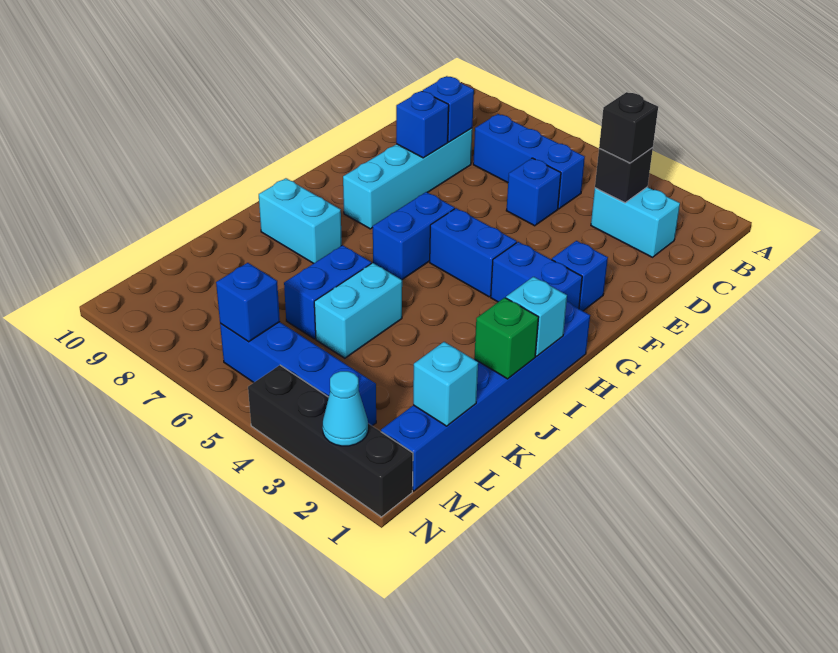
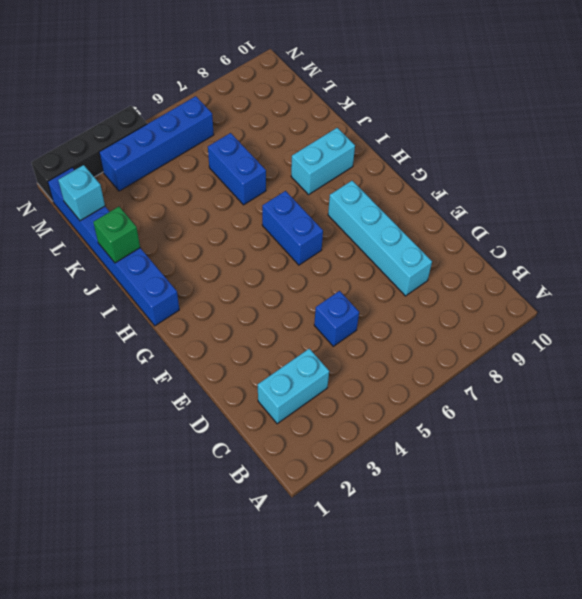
none -> blue 1x3 brick [473,114,585,209]
none -> blue 1x1 brick [552,241,608,311]
none -> blue 1x2 brick [491,242,582,309]

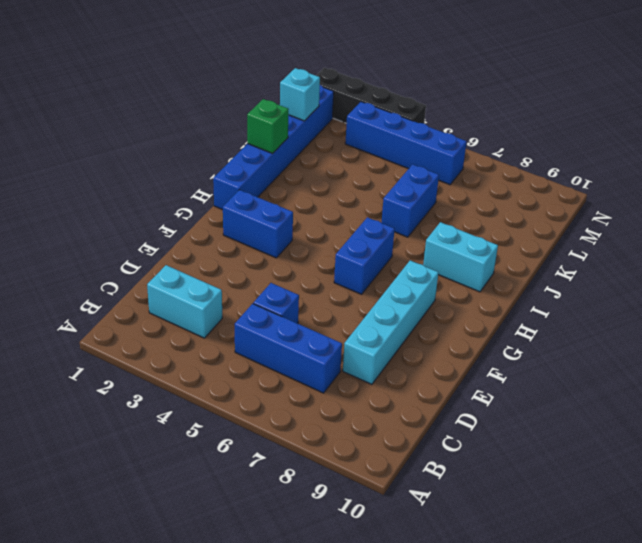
none -> blue 1x1 brick [552,241,608,311]
none -> blue 1x2 brick [430,208,517,297]
none -> cyan 1x2 brick [314,263,402,358]

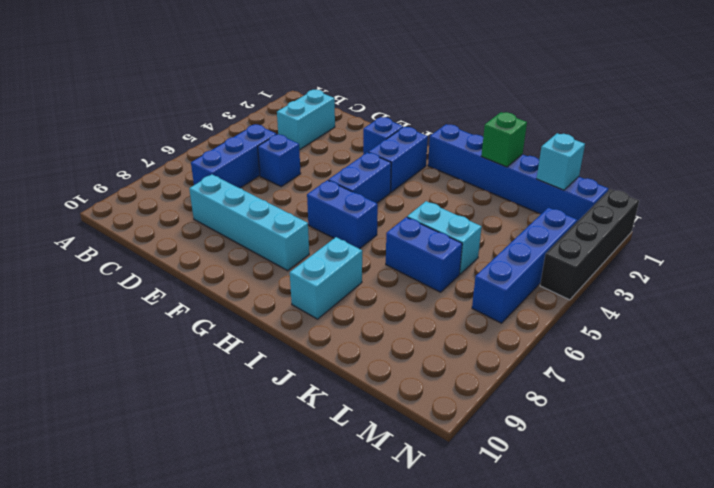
none -> black 1x1 brick [595,148,653,203]
none -> blue 1x1 brick [423,76,474,142]
none -> blue 1x1 brick [396,91,449,158]

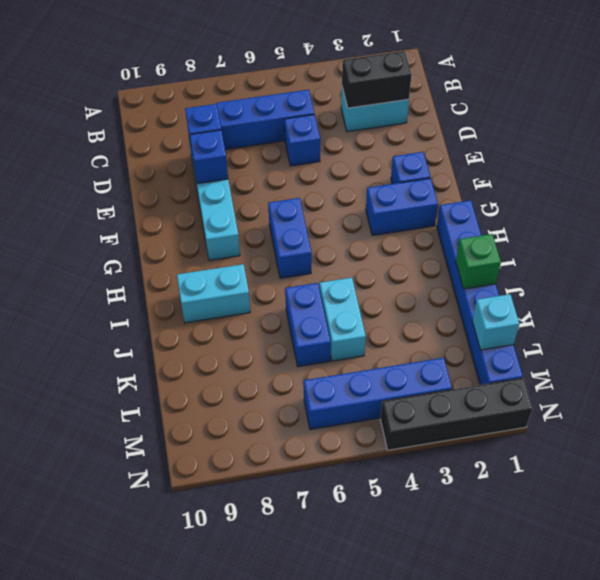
black 1x2 brick [342,51,412,108] -> black 1x1 brick [595,148,653,203]
none -> blue 1x2 brick [430,208,517,297]
none -> cyan 1x1 brick [506,277,567,356]
none -> blue 1x1 brick [216,263,280,342]

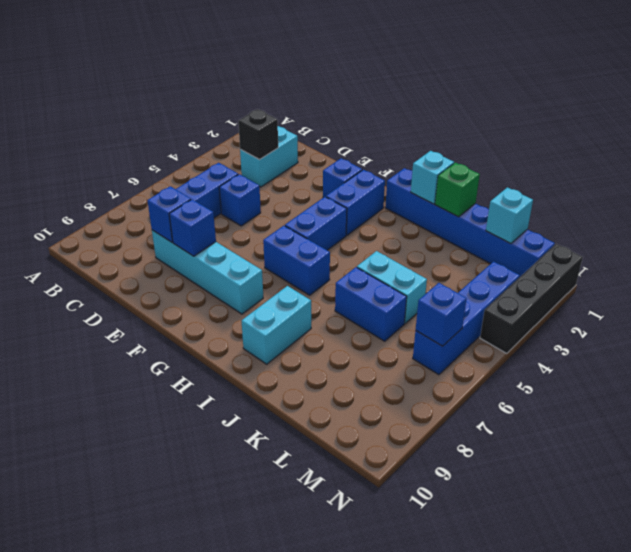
none -> cyan 1x1 cone [323,371,368,446]
none -> black 1x1 brick [599,92,658,163]

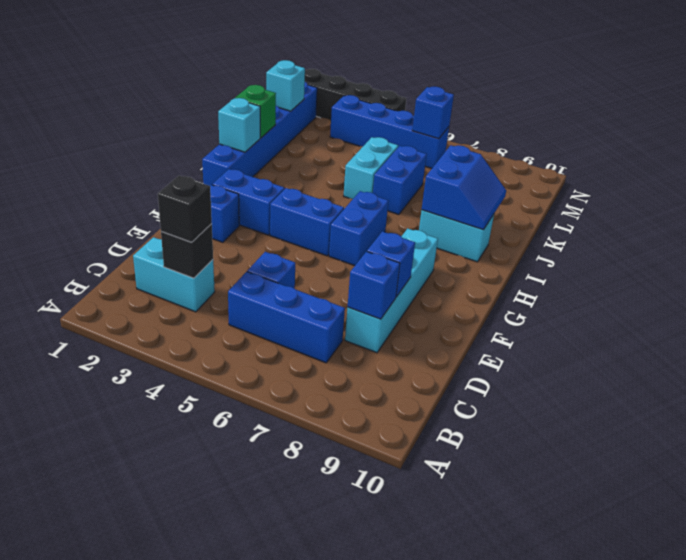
blue 2x2 slope [422,145,506,230] -> none
none -> cyan 1x1 cone [323,371,368,446]

